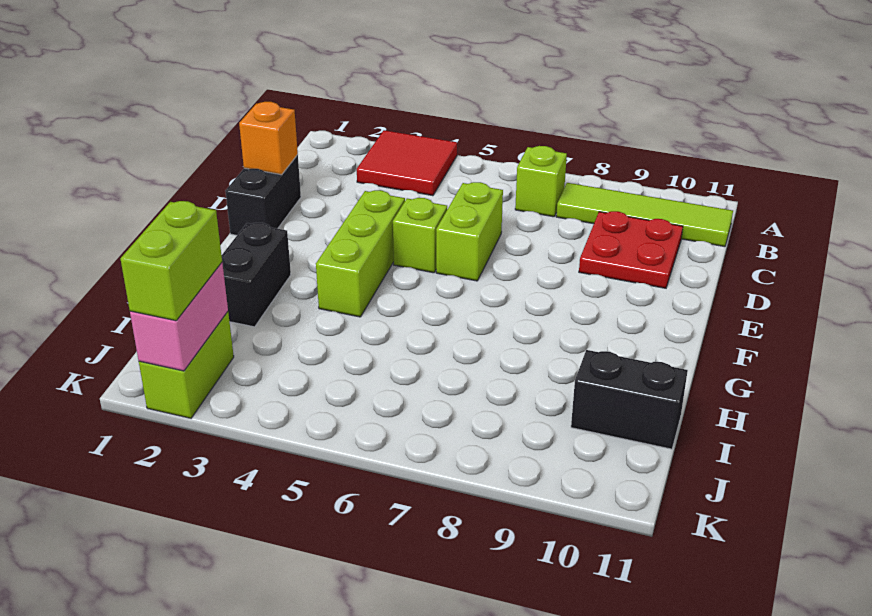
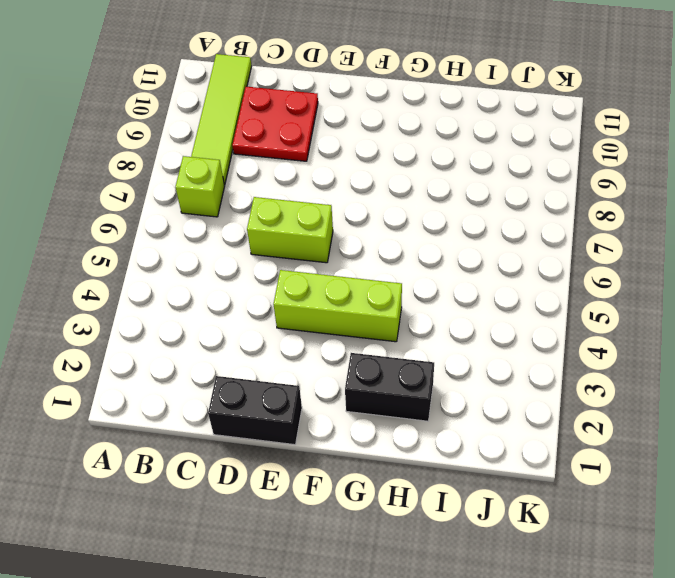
none -> red 2x2 tile [357,130,457,196]
none -> lime 1x1 brick [393,198,447,273]
none -> black 1x2 brick [571,350,688,449]

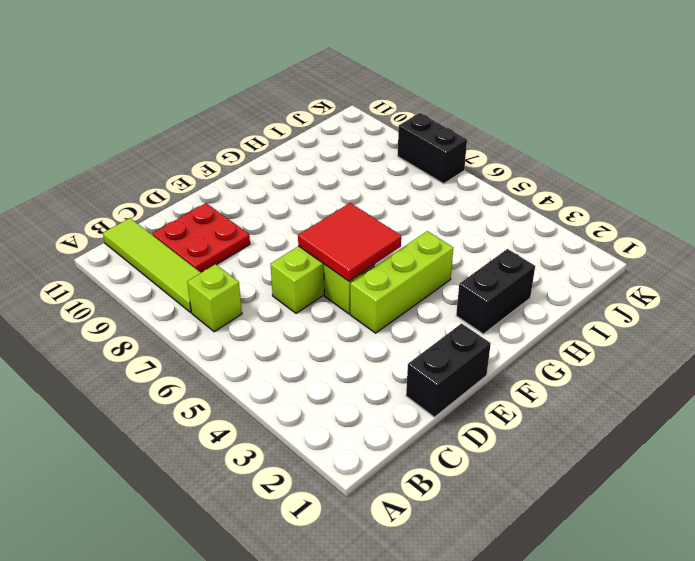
red 2x2 tile [298,203,401,281] -> red 2x2 tile moved to [357,130,457,196]
black 1x2 brick [398,113,467,184] -> black 1x2 brick moved to [571,350,688,449]
none -> lime 1x2 brick [139,312,234,418]
none -> orange 1x1 brick [239,102,298,175]
none -> pink 1x2 brick [130,263,228,371]

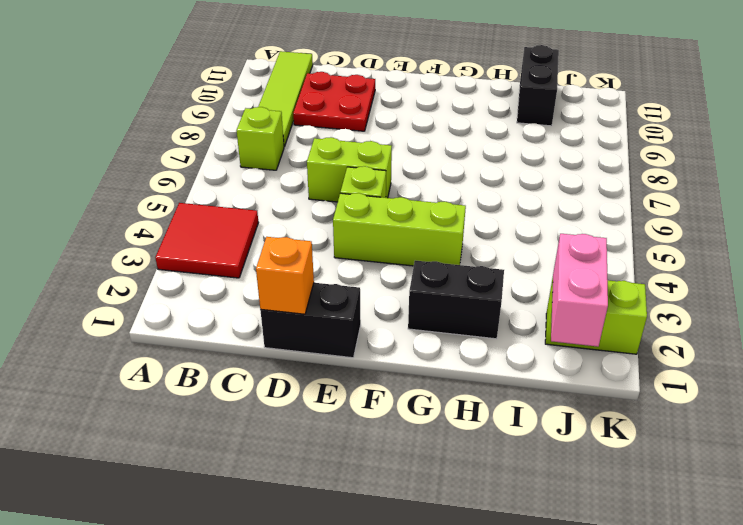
pink 1x2 brick [551,234,608,347] -> pink 1x2 brick turned to [130,263,228,371]
none -> lime 1x2 brick [120,201,222,321]

